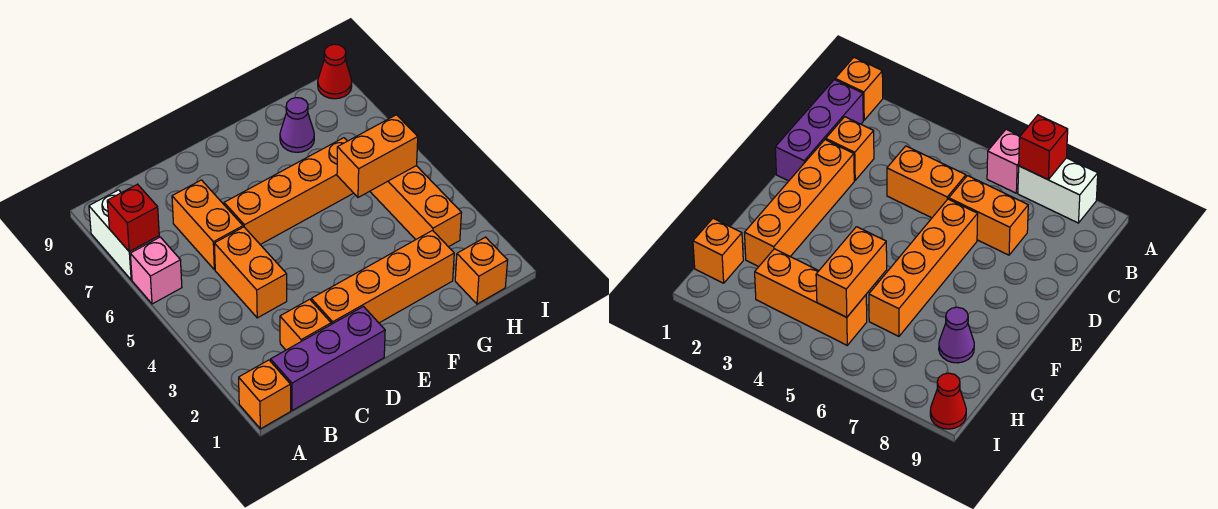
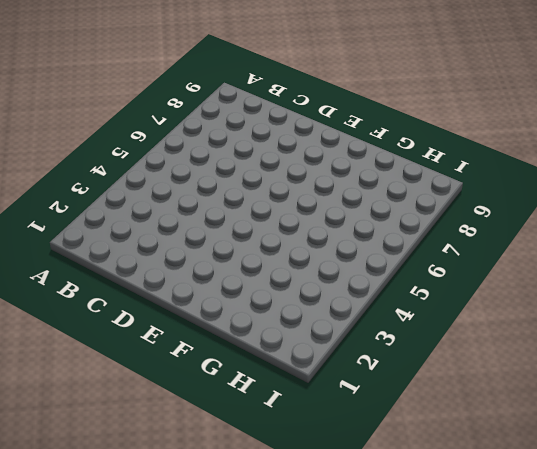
none -> orange 1x1 brick [239,360,291,429]
none -> pink 1x1 brick [130,237,182,304]
none -> white 1x2 brick [89,190,159,280]

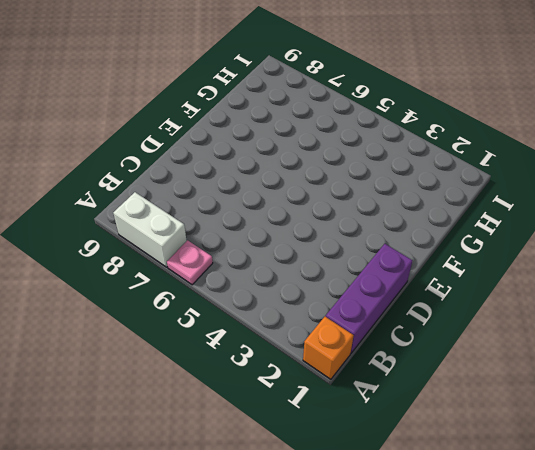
pink 1x1 plate [167,240,213,285] -> pink 1x1 brick [130,237,182,304]
none -> orange 1x1 brick [280,299,331,350]
none -> orange 1x2 brick [214,227,287,318]
none -> orange 1x2 brick [172,180,243,270]

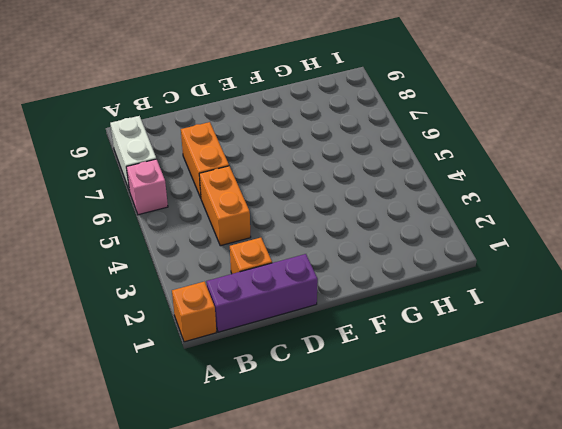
none -> orange 1x4 brick [311,231,454,324]
none -> orange 1x4 brick [224,138,353,245]
none -> purple 1x1 cone [280,98,314,152]

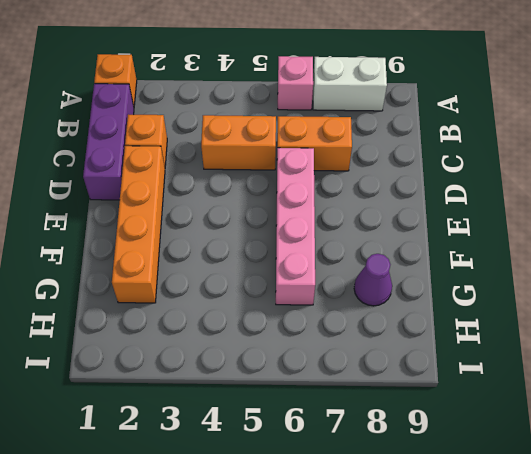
pink 1x4 brick [276,148,315,305] -> orange 1x4 brick [224,138,353,245]
none -> orange 1x1 brick [455,237,508,304]
none -> orange 1x3 brick [370,166,462,247]
none -> red 1x1 cone [318,44,352,99]

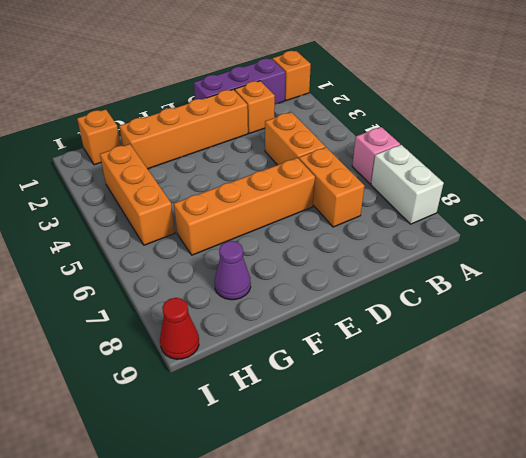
none -> red 1x1 brick [107,184,159,252]
none -> orange 1x2 brick [337,115,418,197]

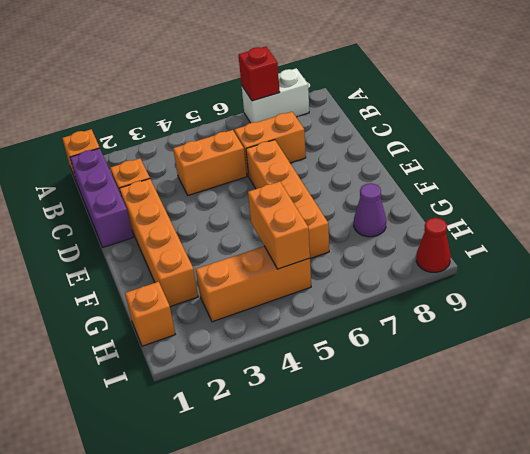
none -> pink 1x1 brick [130,237,182,304]

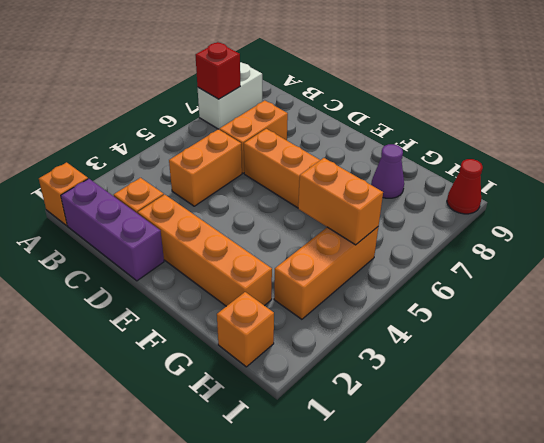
none -> pink 1x1 brick [130,237,182,304]

